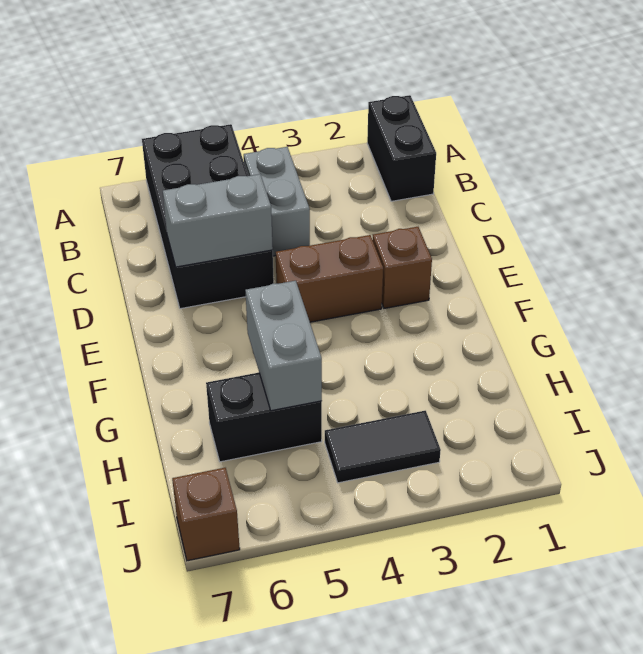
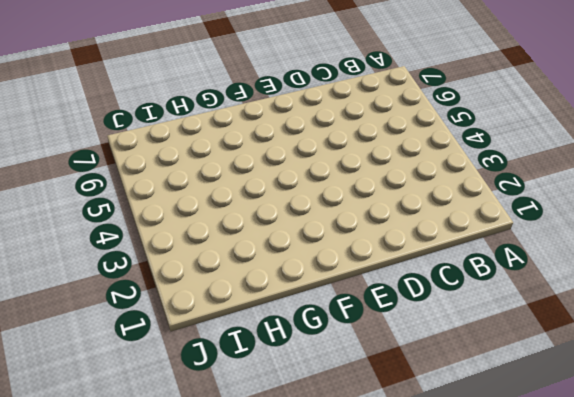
none -> black 1x2 brick [367,95,436,201]
none -> black 2x4 brick [142,124,274,309]

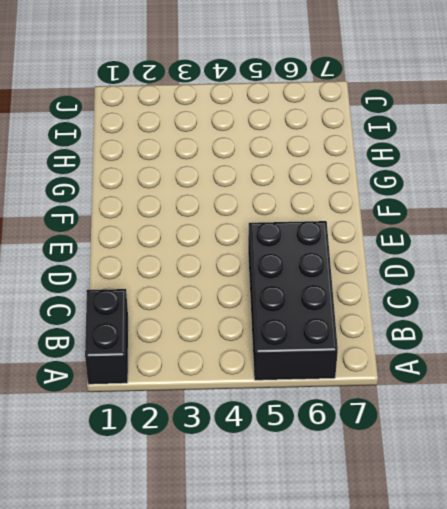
none -> grey 1x2 brick [244,147,310,256]
none -> brown 1x1 brick [373,227,432,309]

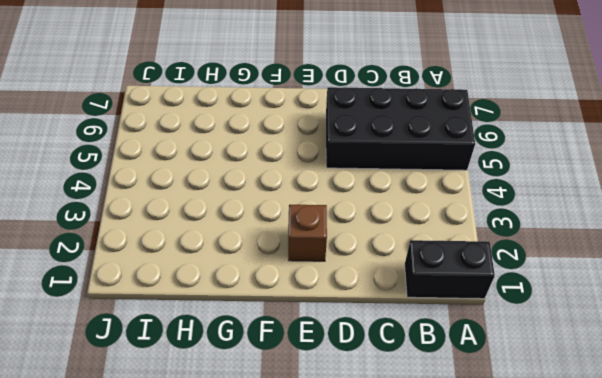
none -> grey 1x2 brick [244,147,310,256]
none -> brown 1x2 brick [276,235,383,322]

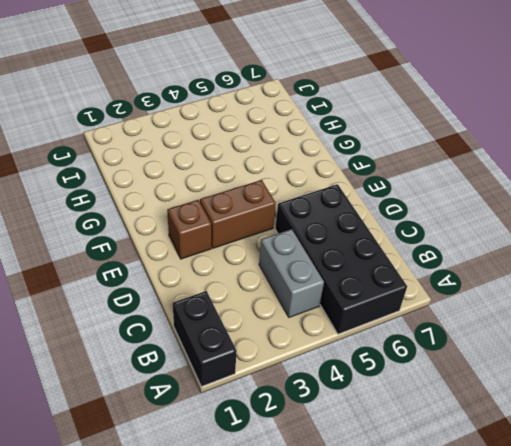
none -> black 1x2 brick [206,373,322,462]
none -> black 1x2 tile [325,411,441,483]

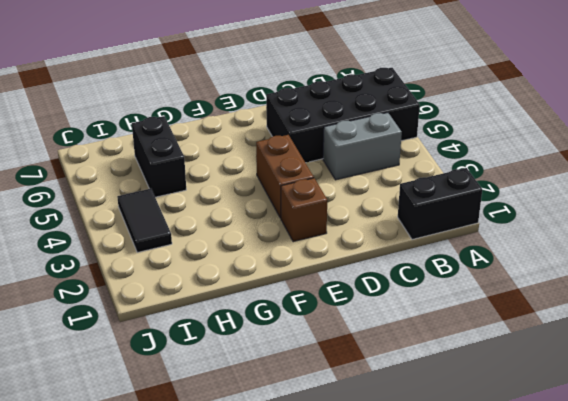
none -> brown 1x1 brick [172,468,240,561]
none -> grey 1x2 brick [163,174,273,267]

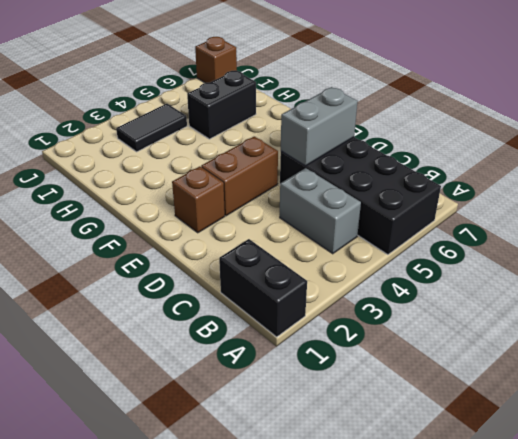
none -> grey 1x2 brick [245,281,322,411]

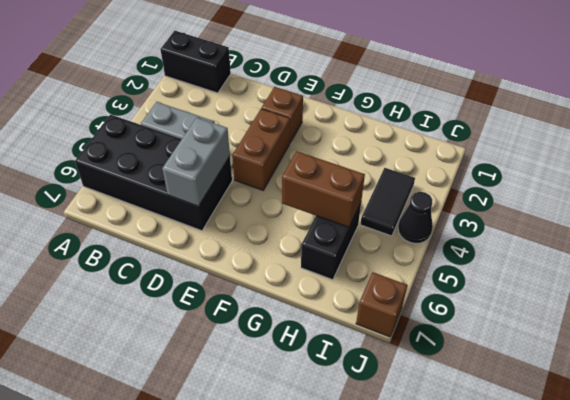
brown 1x2 brick [282,151,365,227] -> grey 1x2 brick [245,281,322,411]
black 1x1 cone [398,192,433,243] -> none

